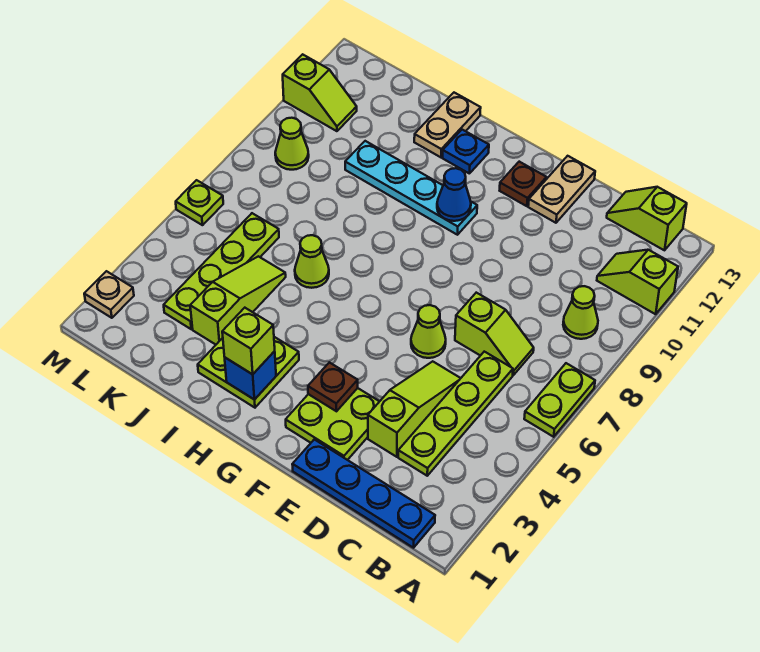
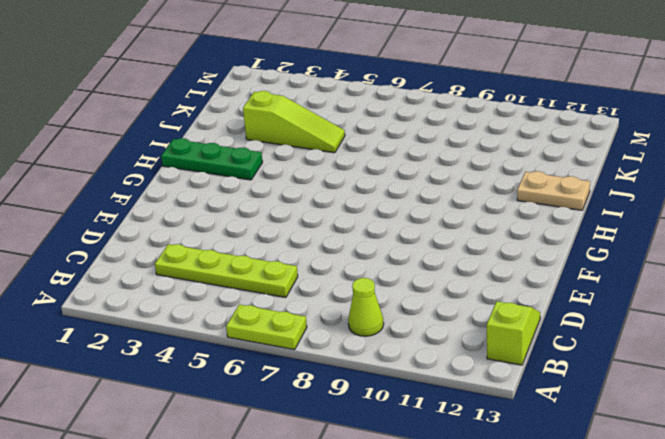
green 1x3 plate [161,138,263,180] -> lime 2x2 plate [198,337,299,408]
none -> lime 1x2 slope [597,250,678,314]
none -> blue 1x4 plate [292,439,435,548]
none -> lime 1x2 slope [455,293,534,375]

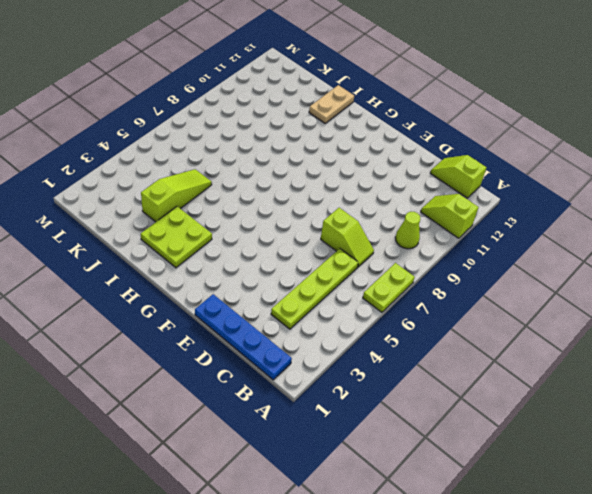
none -> lime 1x3 slope [368,361,461,457]
none -> lime 2x2 plate [286,388,380,460]
none -> lime 1x1 cone [411,305,446,358]

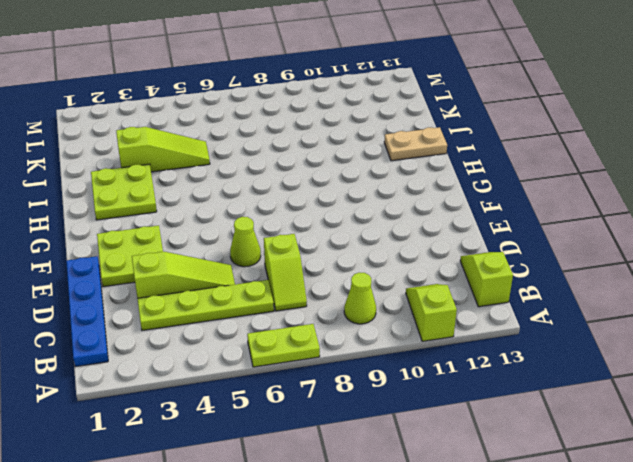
none -> tan 1x2 plate [528,156,595,223]
none -> brown 1x1 plate [500,162,547,206]
none -> cyan 1x4 plate [345,141,477,235]

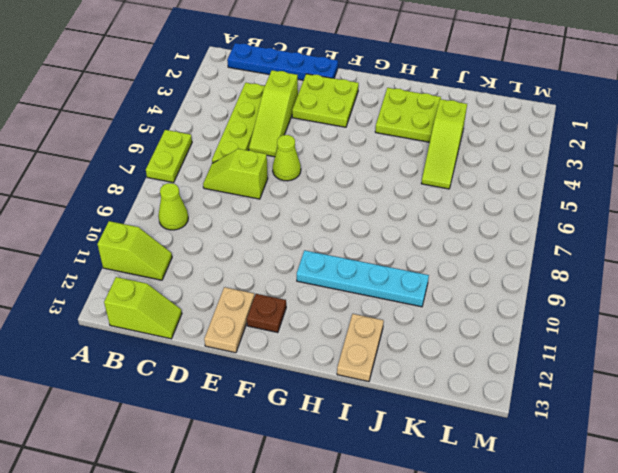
none -> blue 1x1 plate [443,130,489,174]
none -> lime 1x1 cone [295,235,329,288]
none -> lime 1x4 plate [164,213,279,329]

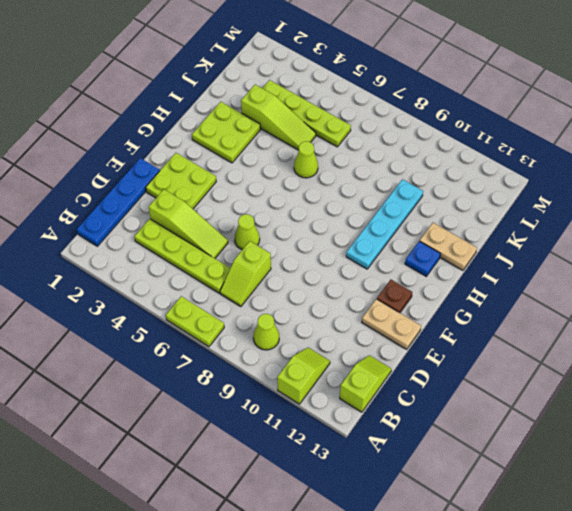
none -> lime 1x1 cone [275,118,309,170]
none -> lime 1x2 slope [283,54,357,131]
none -> tan 1x1 plate [84,271,134,318]

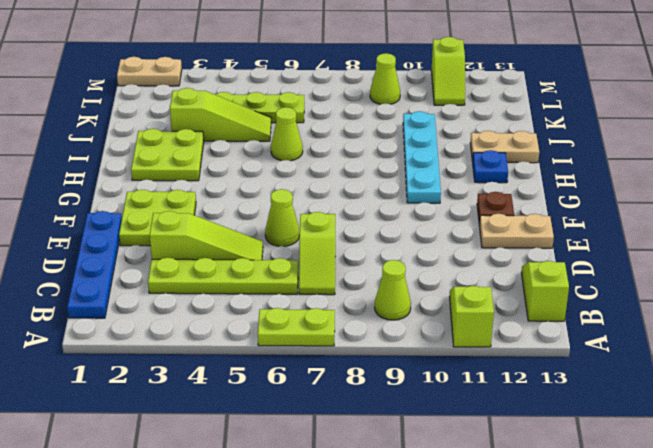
tan 1x2 plate [117,57,182,86] -> tan 1x1 plate [84,271,134,318]
none -> lime 1x1 plate [176,180,223,225]
none -> brown 1x1 plate [308,362,358,411]
none -> blue 1x1 cone [437,168,471,221]

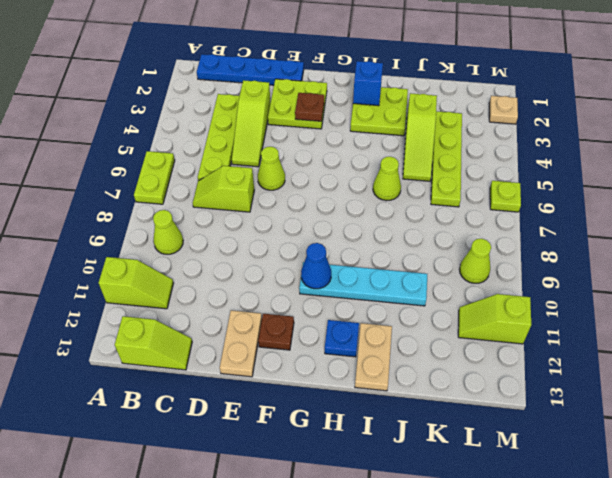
none -> lime 1x1 brick [222,308,275,374]

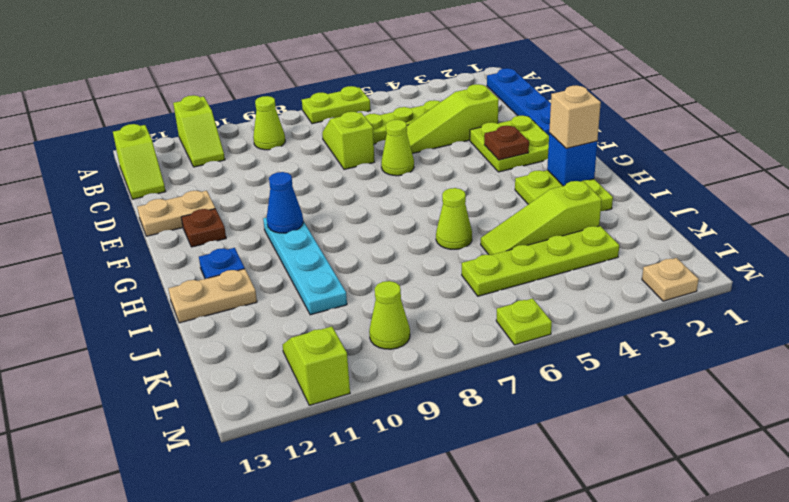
tan 1x1 brick [549,85,601,149] -> lime 1x1 brick [222,308,275,374]

